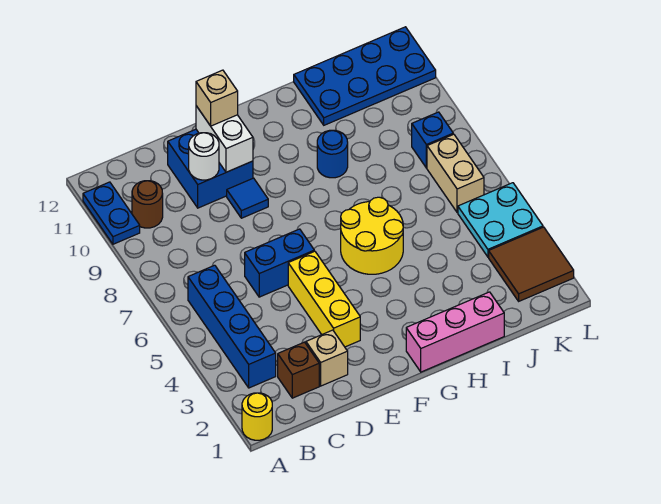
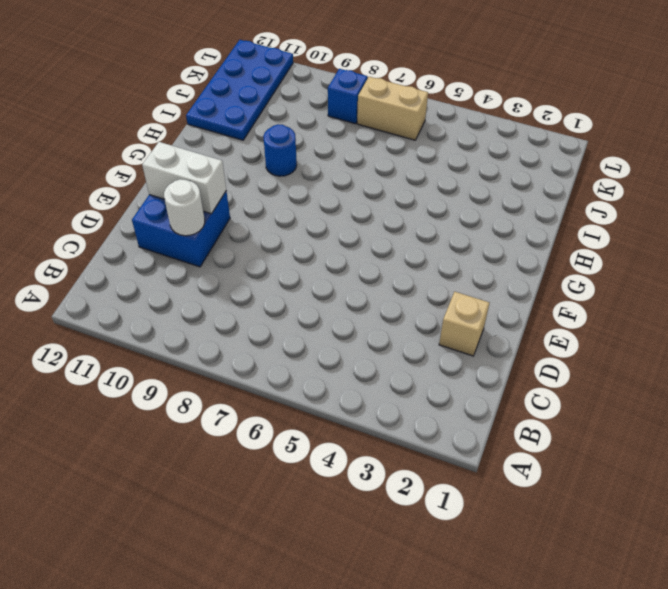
none -> yellow 1x1 round brick [242,393,272,440]
none -> blue 1x2 plate [83,182,140,244]
none -> blue 1x4 brick [188,265,276,388]

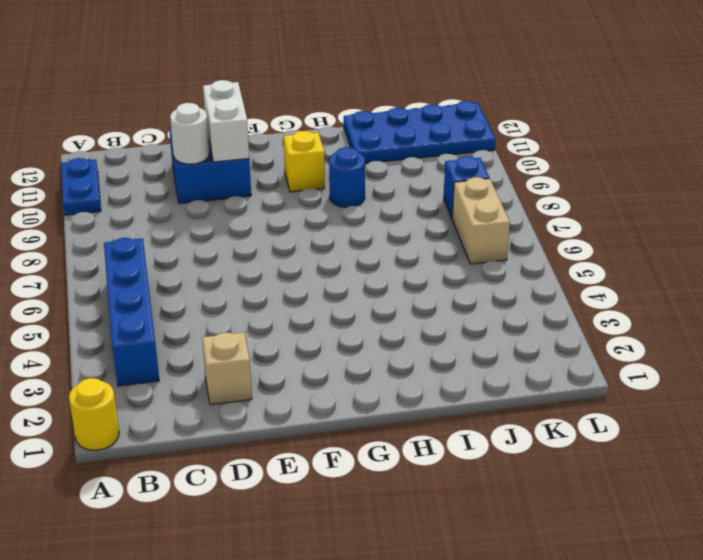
yellow 1x1 brick [284,131,325,192] -> none
none -> brown 1x1 round brick [132,181,163,228]
none -> brown 1x1 brick [278,342,319,398]
none -> blue 1x2 brick [245,229,314,297]

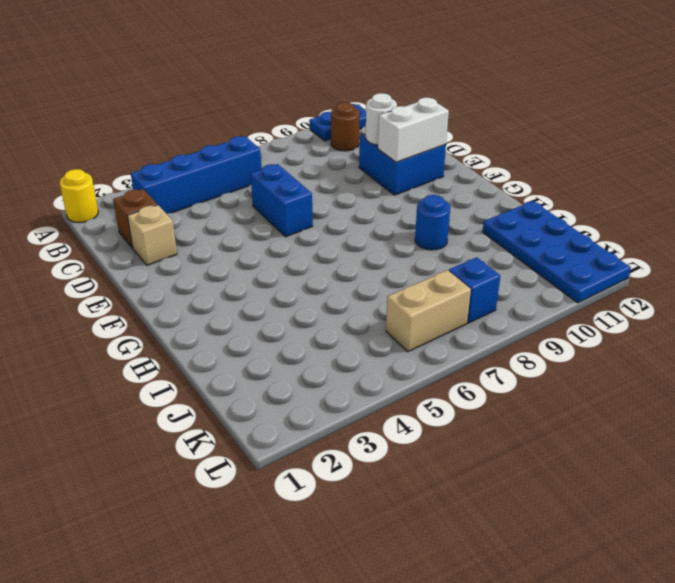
none -> yellow 1x3 brick [288,251,360,347]
none -> blue 1x1 tile [227,178,268,218]
none -> pink 1x3 brick [406,292,504,372]

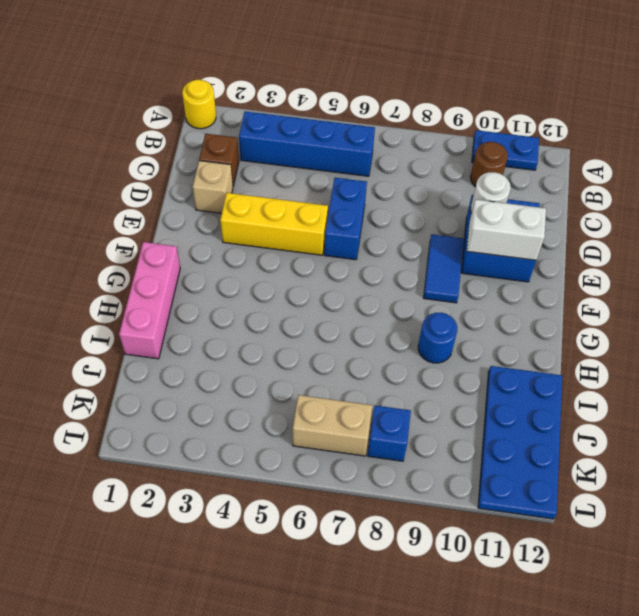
blue 1x2 tile [424,234,464,303] -> blue 1x1 tile [227,178,268,218]
none -> yellow 2x2 round brick [341,197,403,274]
none -> brown 2x2 tile [489,227,574,301]
none -> cyan 2x2 plate [458,183,543,257]

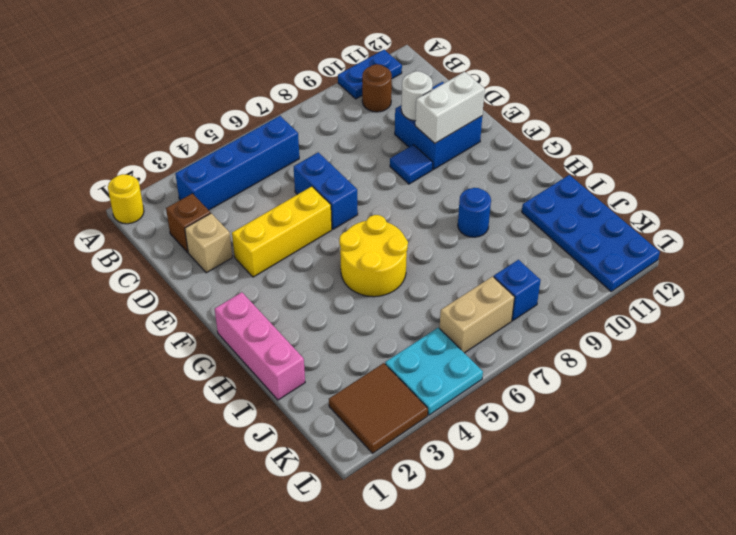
none -> tan 1x1 brick [196,70,238,126]

